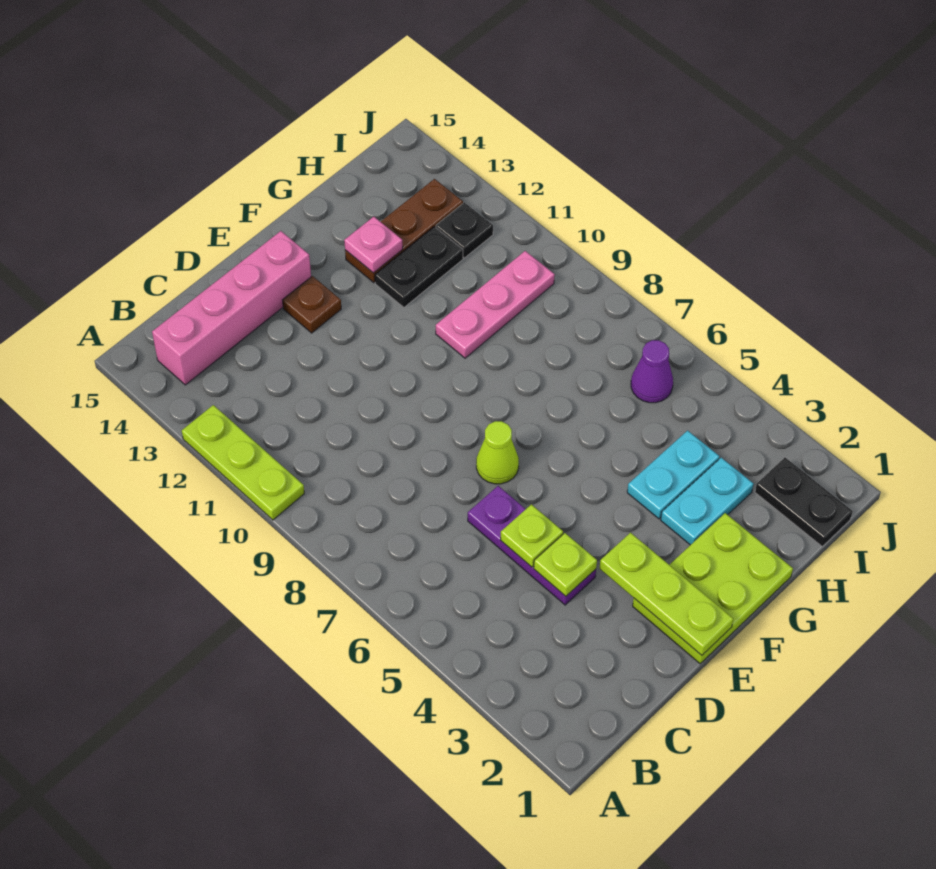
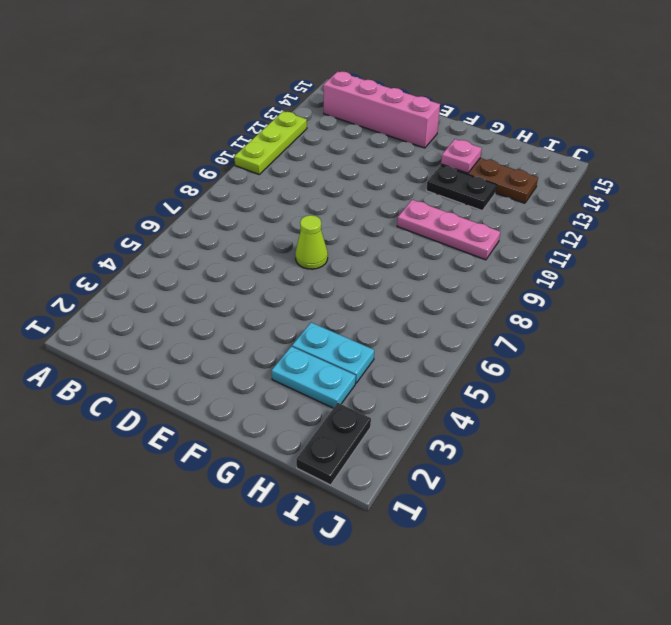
none -> purple 1x3 plate [468,486,596,605]
none -> lime 2x3 plate [633,513,793,664]
none -> brown 1x1 plate [282,276,341,333]

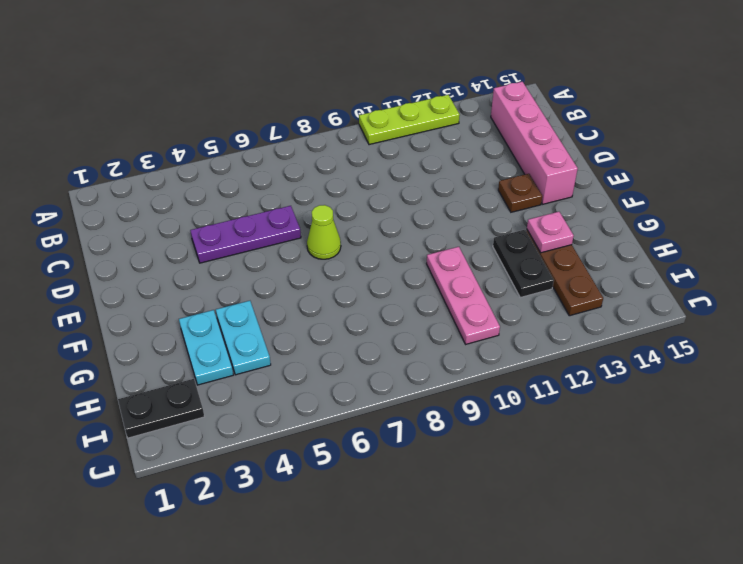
none -> lime 2x3 plate [633,513,793,664]
none -> purple 1x1 cone [631,340,673,403]
none -> black 1x1 plate [436,202,493,258]

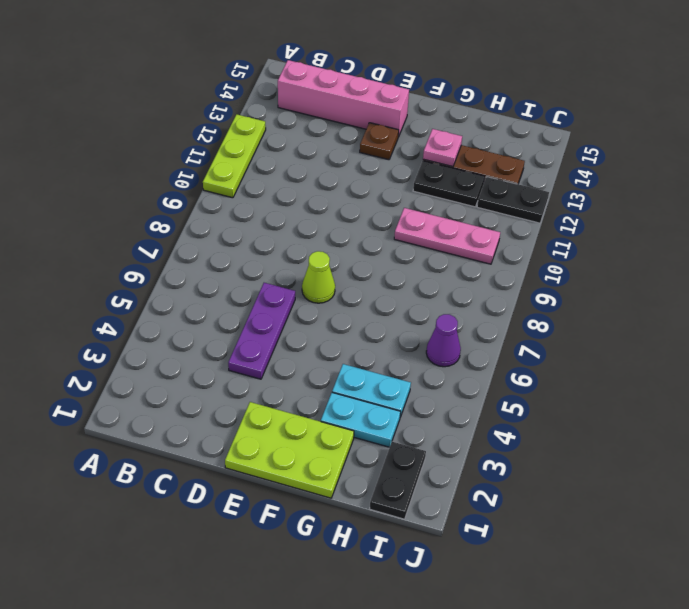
black 1x2 plate [477,177,549,223] -> black 1x1 plate [436,202,493,258]
none -> lime 1x1 plate [534,533,597,596]
none -> lime 1x1 plate [500,504,563,567]
none -> lime 1x3 plate [599,533,733,655]

